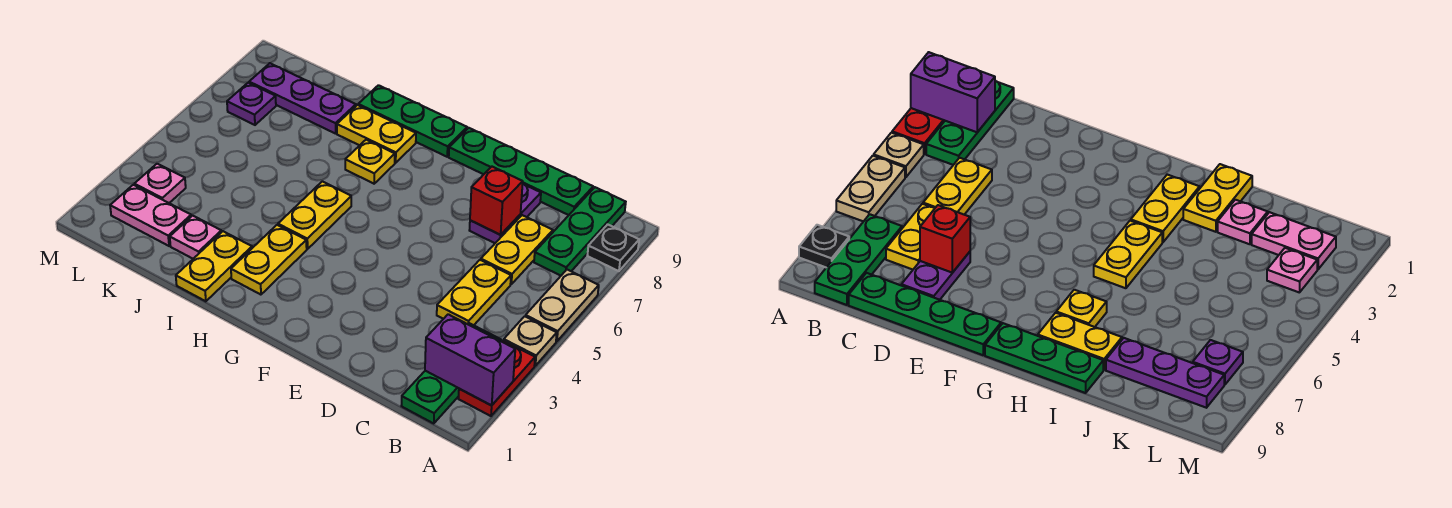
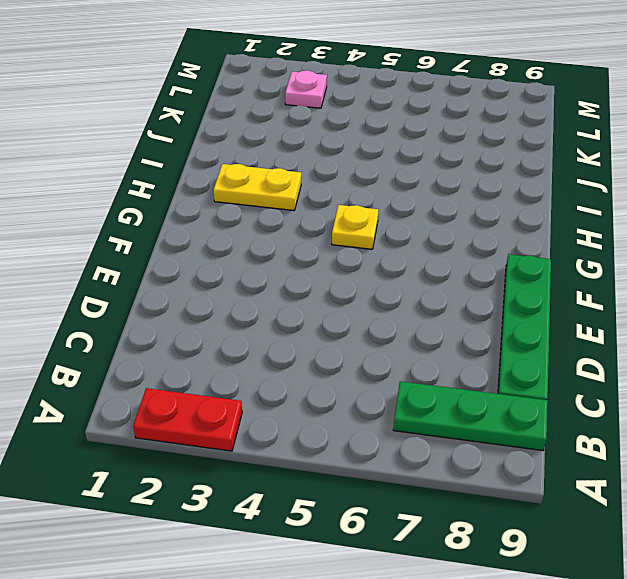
yellow 1x1 plate [332,205,378,249] -> yellow 1x1 plate moved to [345,140,395,184]
none -> tan 1x1 plate [504,316,557,366]
none -> tan 1x2 plate [525,270,599,342]
none -> black 1x1 plate [587,224,639,271]

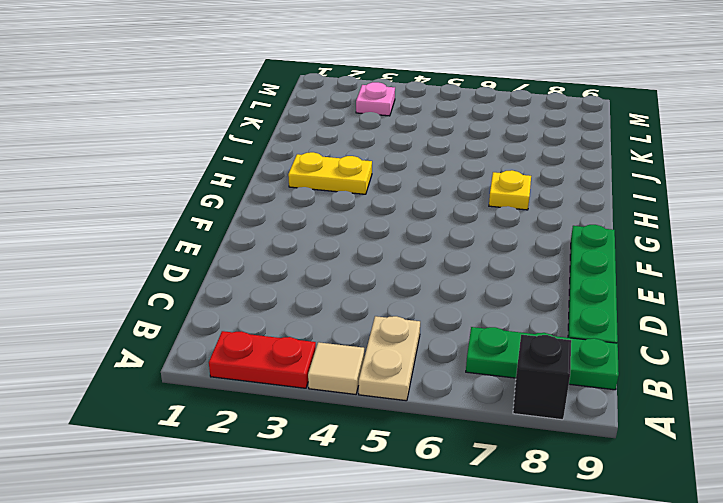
tan 1x1 tile [308,342,364,394] -> tan 1x1 plate [504,316,557,366]
tan 1x2 plate [359,316,420,401] -> tan 1x2 plate turned to [525,270,599,342]
black 1x1 brick [513,335,571,420] -> black 1x1 plate [587,224,639,271]
none -> green 1x3 plate [401,323,501,423]
none -> yellow 1x2 plate [437,260,511,325]
none -> yellow 1x2 plate [481,215,553,284]

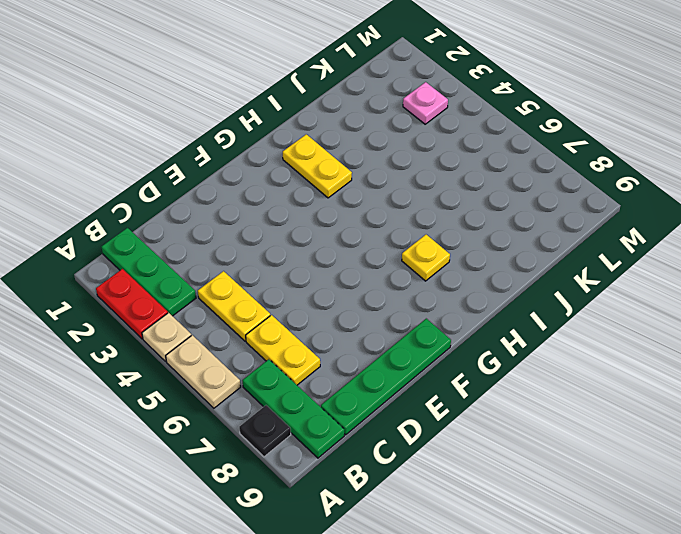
none -> purple 1x2 plate [469,184,541,243]
none -> green 1x3 plate [358,85,467,157]
none -> yellow 1x2 plate [278,181,351,249]

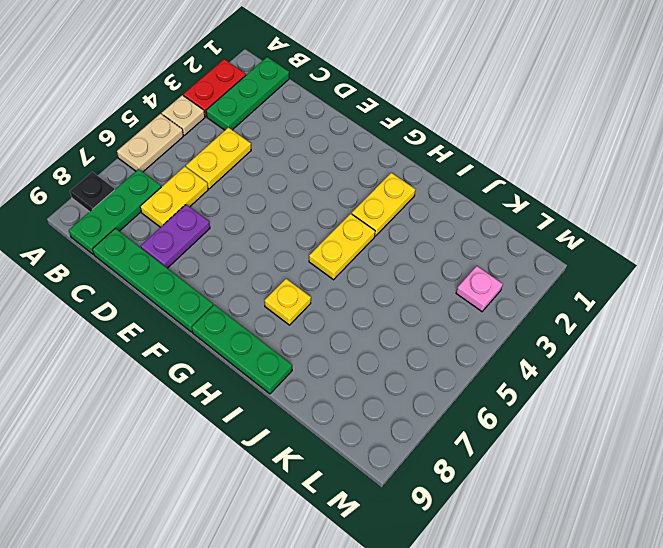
none -> yellow 1x2 plate [337,105,416,163]
none -> yellow 1x2 plate [176,231,252,301]
none -> pink 1x1 plate [170,216,221,259]

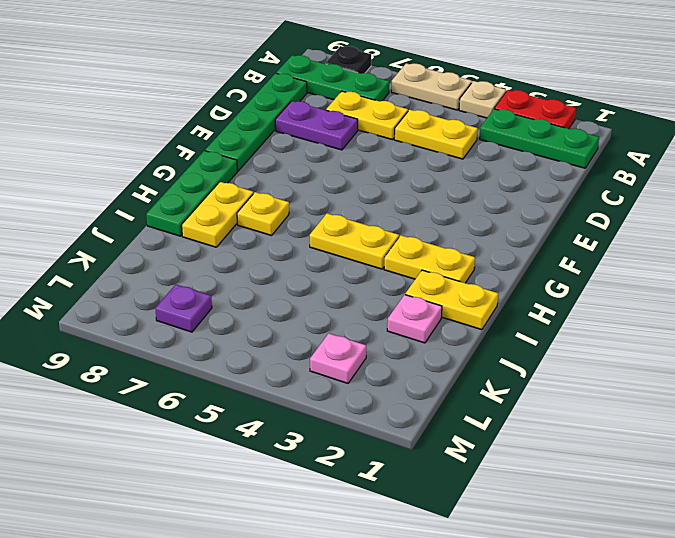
none -> purple 1x3 plate [249,63,356,134]
none -> pink 1x2 plate [110,185,191,246]
none -> purple 1x2 brick [425,314,515,405]

